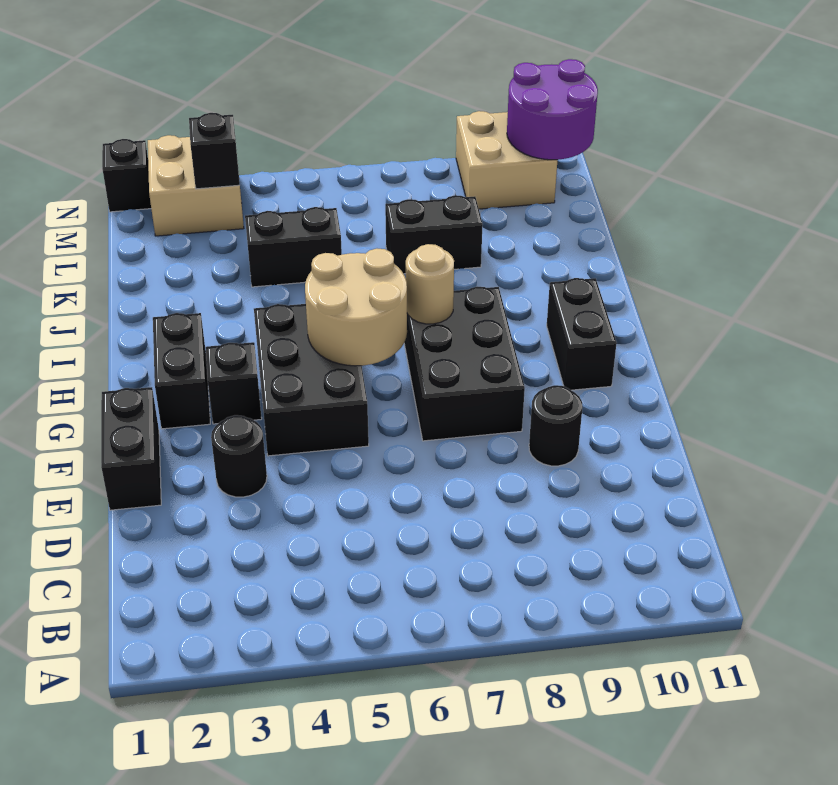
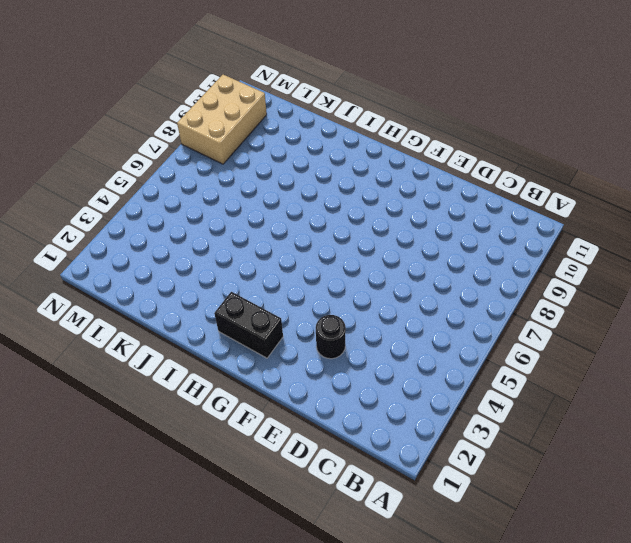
tan 2x3 brick [177,75,267,164] -> tan 2x2 brick [456,111,557,209]
none -> black 1x2 brick [101,387,161,510]
none -> black 1x1 round brick [529,385,582,466]
none -> black 2x3 brick [254,304,369,456]

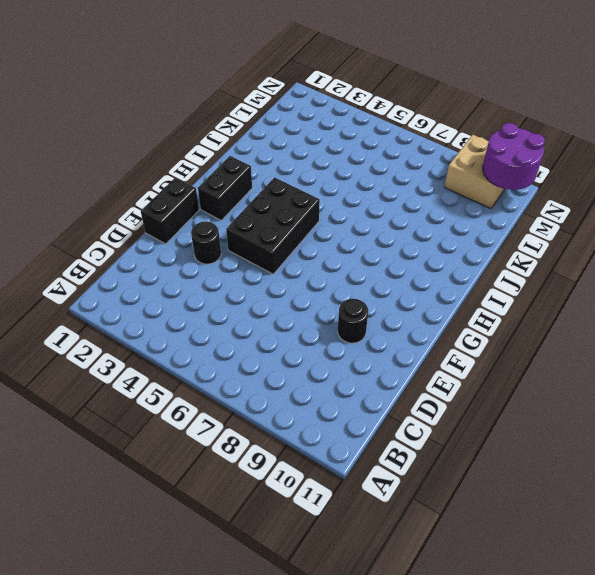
none -> black 2x3 brick [404,287,525,441]
none -> black 1x1 brick [205,342,262,424]
none -> black 1x2 brick [547,278,617,390]

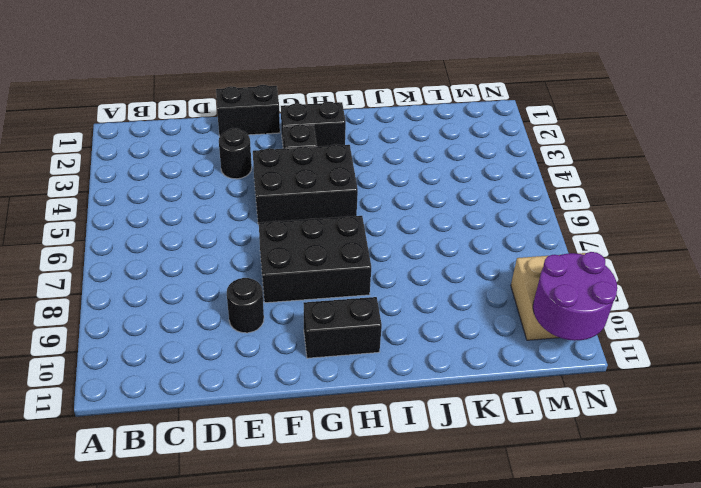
none -> black 1x2 brick [245,207,342,287]
none -> black 1x2 brick [385,195,483,274]
none -> tan 2x2 brick [148,135,244,236]

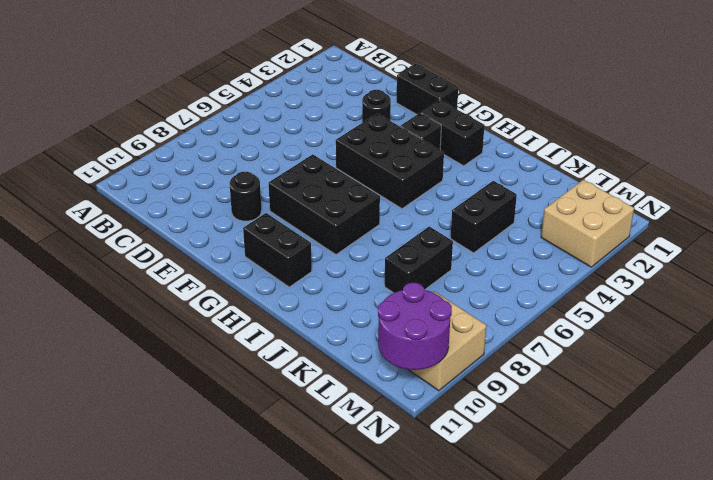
none -> black 1x1 brick [102,139,151,212]
none -> tan 2x2 round brick [305,249,407,366]
none -> tan 1x1 round brick [406,244,454,324]

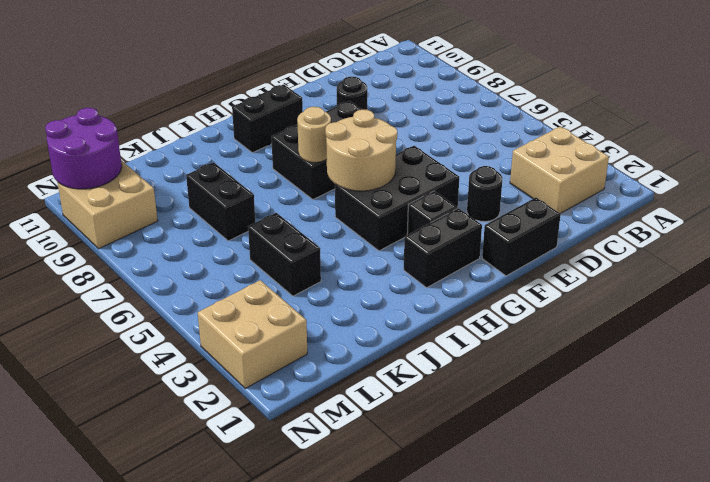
tan 2x2 brick [510,126,609,214] -> none
none -> black 1x1 brick [102,139,151,212]
none -> black 1x1 brick [189,113,240,189]

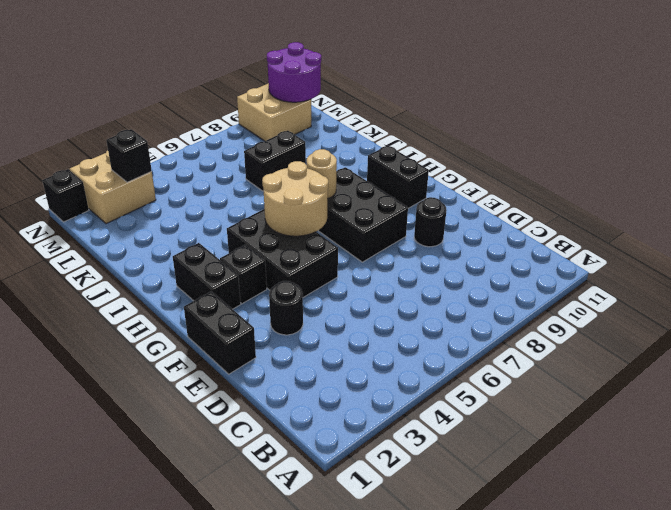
none -> black 1x2 brick [245,207,342,287]

